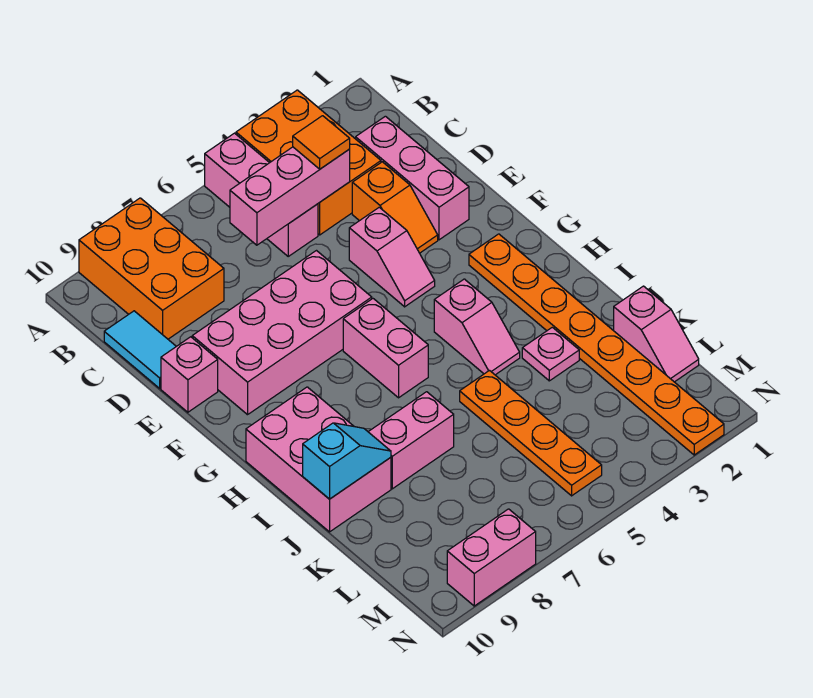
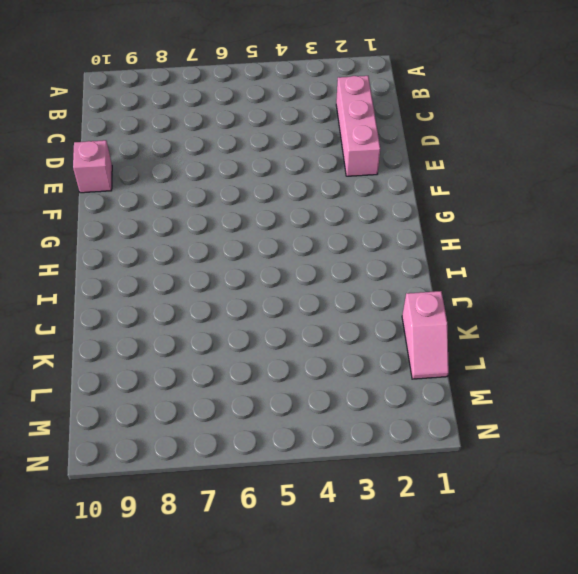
none -> orange 2x3 brick [236,90,381,235]
none -> pink 1x3 brick [205,133,318,256]
none -> orange 2x3 brick [79,198,224,339]

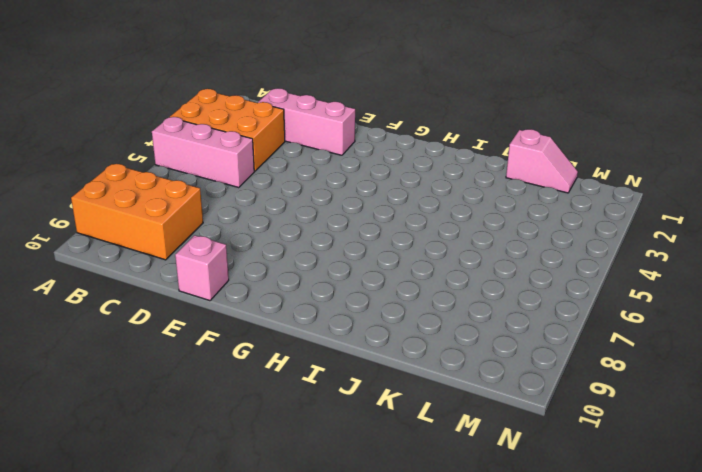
none -> cyan 1x2 tile [104,311,176,388]
none -> orange 1x2 slope [352,162,438,253]
none -> pink 1x2 slope [349,207,435,307]

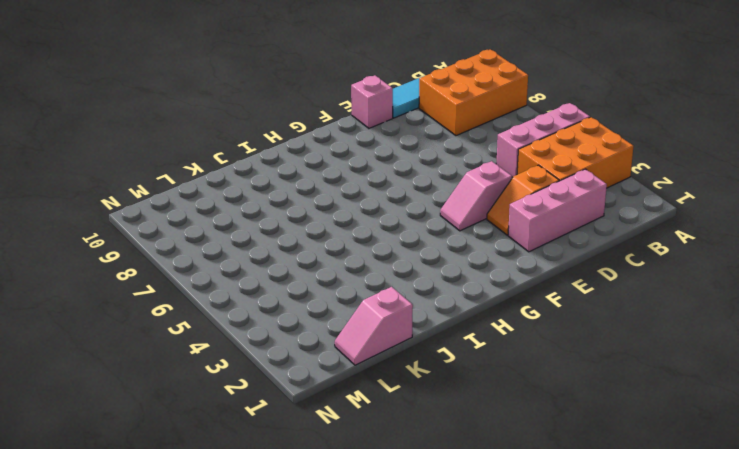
none -> pink 2x4 brick [192,251,372,415]
none -> orange 1x8 plate [469,234,724,455]
none -> pink 1x2 brick [343,299,428,398]

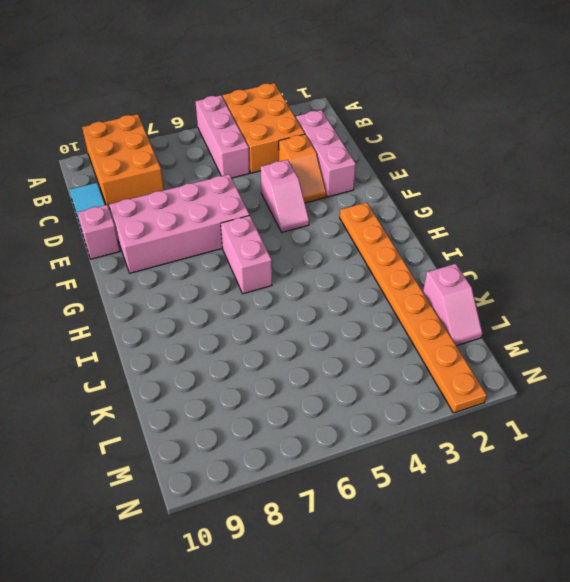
none -> pink 1x2 slope [434,279,520,375]
none -> pink 2x3 brick [246,387,391,532]
none -> pink 1x1 plate [522,327,579,381]

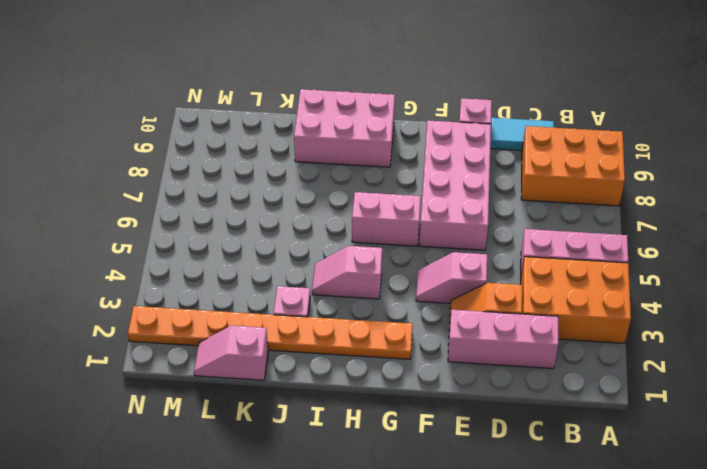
none -> orange 1x4 plate [460,371,602,496]
none -> pink 1x2 brick [368,392,454,489]
none -> pink 1x2 brick [447,509,536,606]

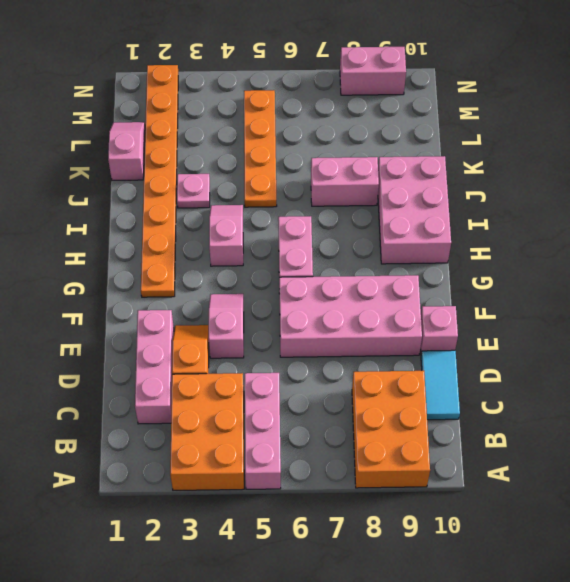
none -> pink 1x3 brick [230,147,350,245]
none -> cyan 1x2 slope [303,423,391,499]
none -> orange 1x1 tile [293,116,350,169]

